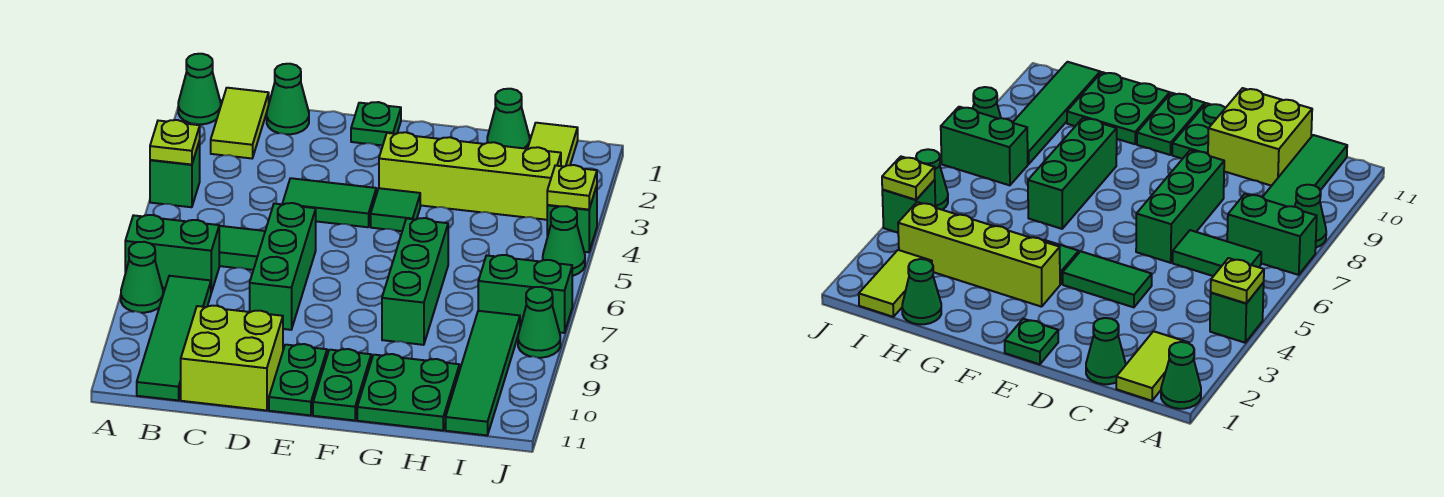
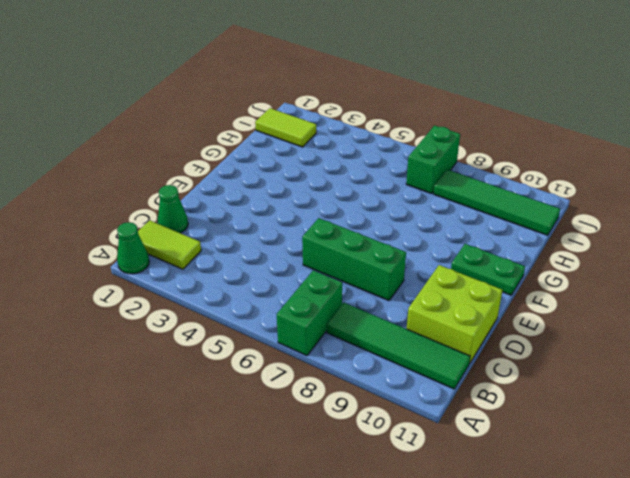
none -> green 1x1 brick [150,141,200,207]
none -> green 1x1 cone [121,242,163,313]
none -> green 1x2 tile [219,226,265,270]

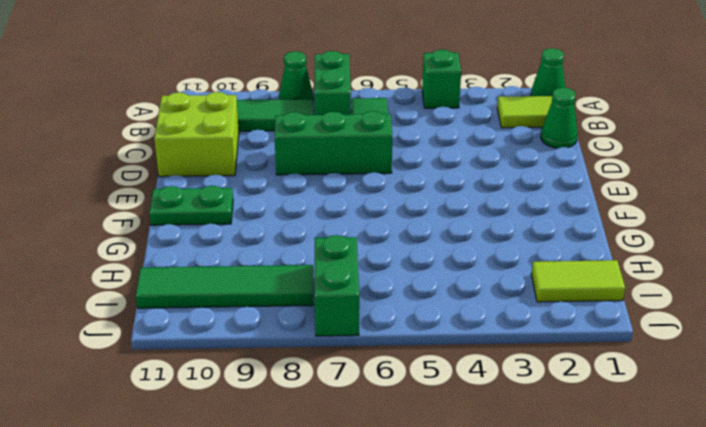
none -> green 1x2 tile [282,178,376,227]
none -> green 1x1 plate [351,102,401,146]
none -> green 1x2 plate [269,344,327,415]

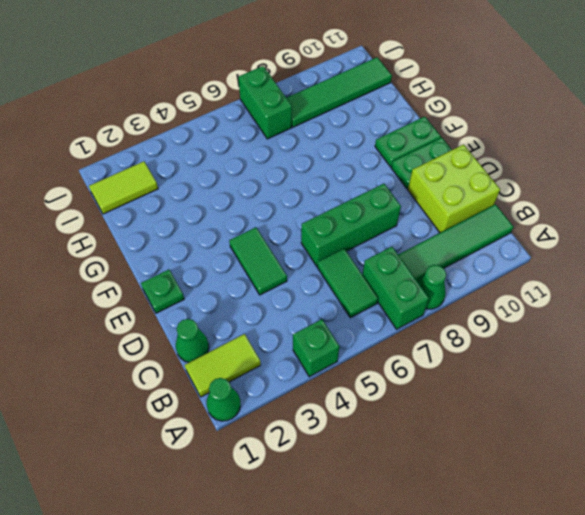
none -> lime 1x4 brick [379,132,561,220]
none -> green 1x1 tile [371,188,420,231]
none -> green 1x3 brick [382,218,448,345]

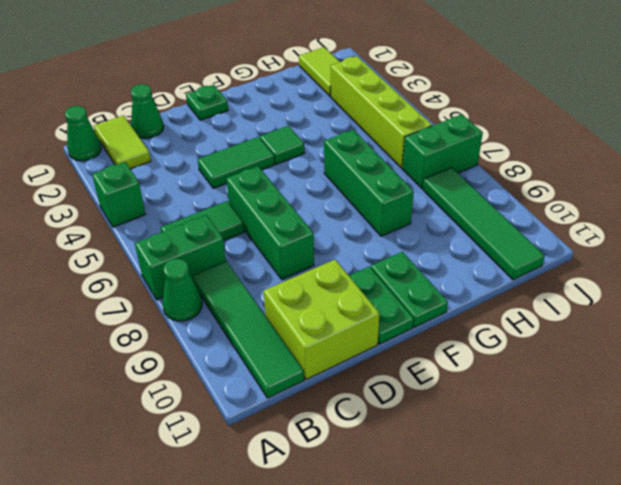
lime 1x4 brick [331,56,432,168] -> lime 1x4 brick turned to [379,132,561,220]
none -> green 2x2 plate [357,354,459,430]
none -> green 1x1 cone [487,89,530,149]
none -> green 1x1 brick [547,186,597,252]

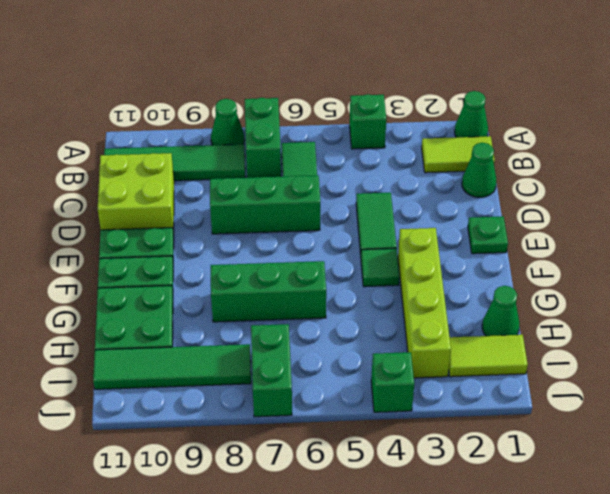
none -> green 1x1 cone [543,206,585,276]
none -> green 1x1 cone [518,287,560,358]
none -> lime 1x1 plate [150,120,200,165]

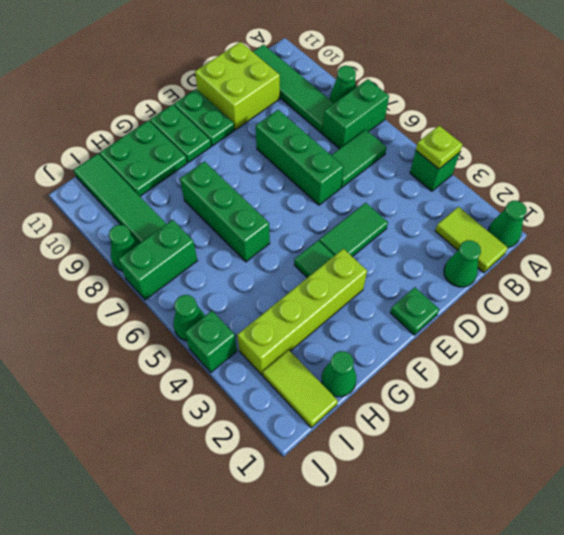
none -> lime 1x1 plate [547,165,597,210]

